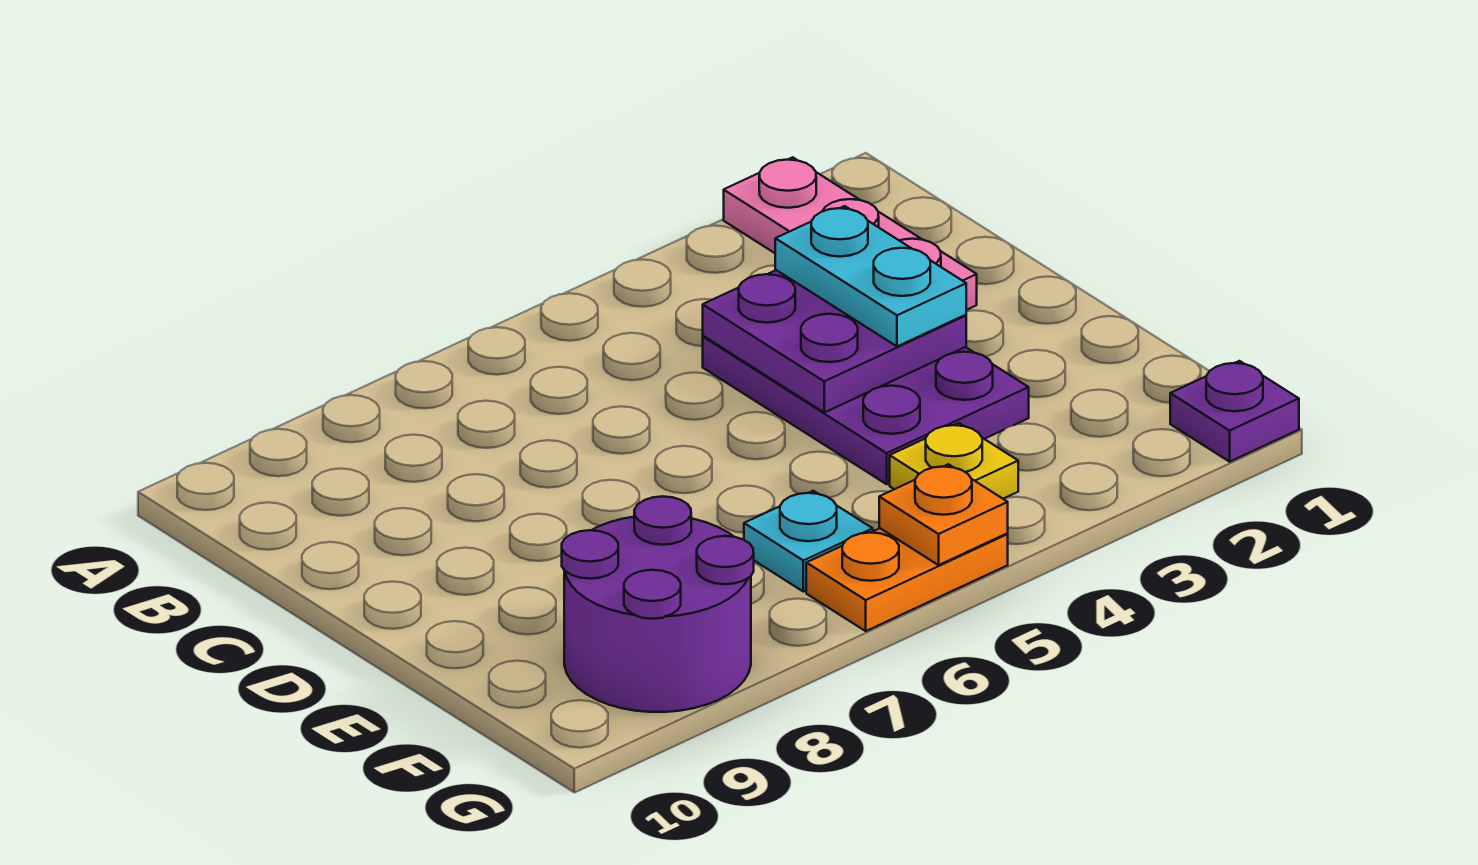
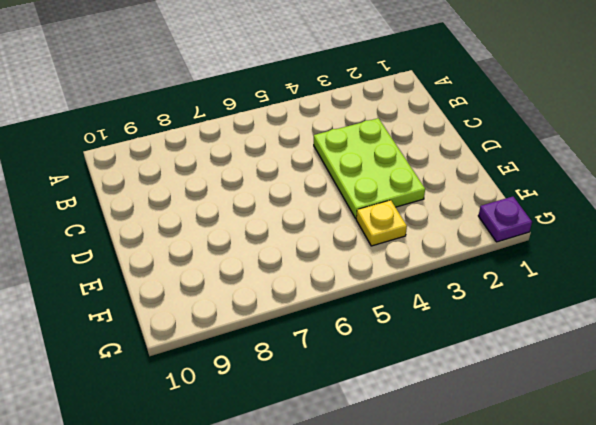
lime 2x3 plate [314,118,425,218] -> purple 2x3 plate [703,336,1029,484]
none -> pink 1x3 plate [724,157,977,310]
none -> cyan 1x1 plate [744,491,873,592]

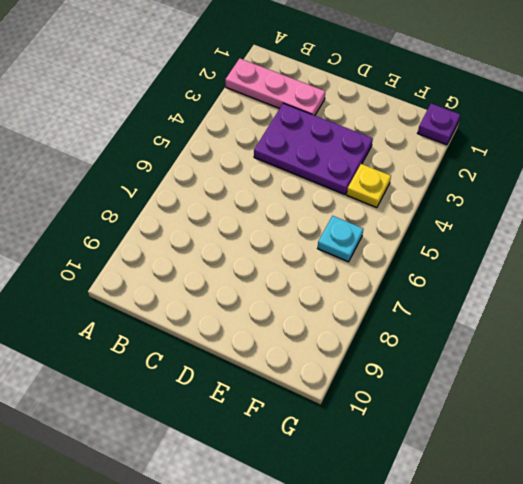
none -> purple 2x2 round brick [562,496,754,712]
none -> orange 1x2 plate [806,528,1008,631]

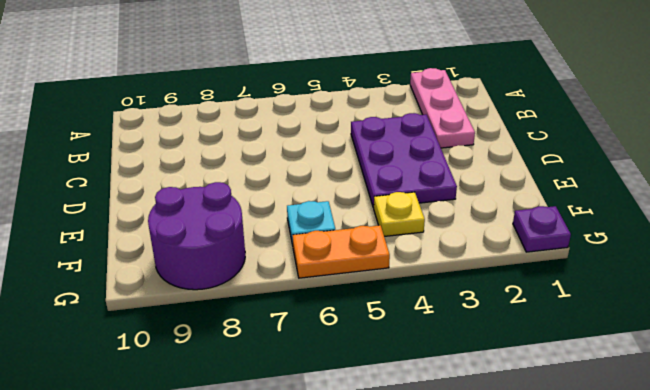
none -> purple 2x2 plate [703,270,966,412]
none -> orange 1x1 plate [879,464,1008,565]

